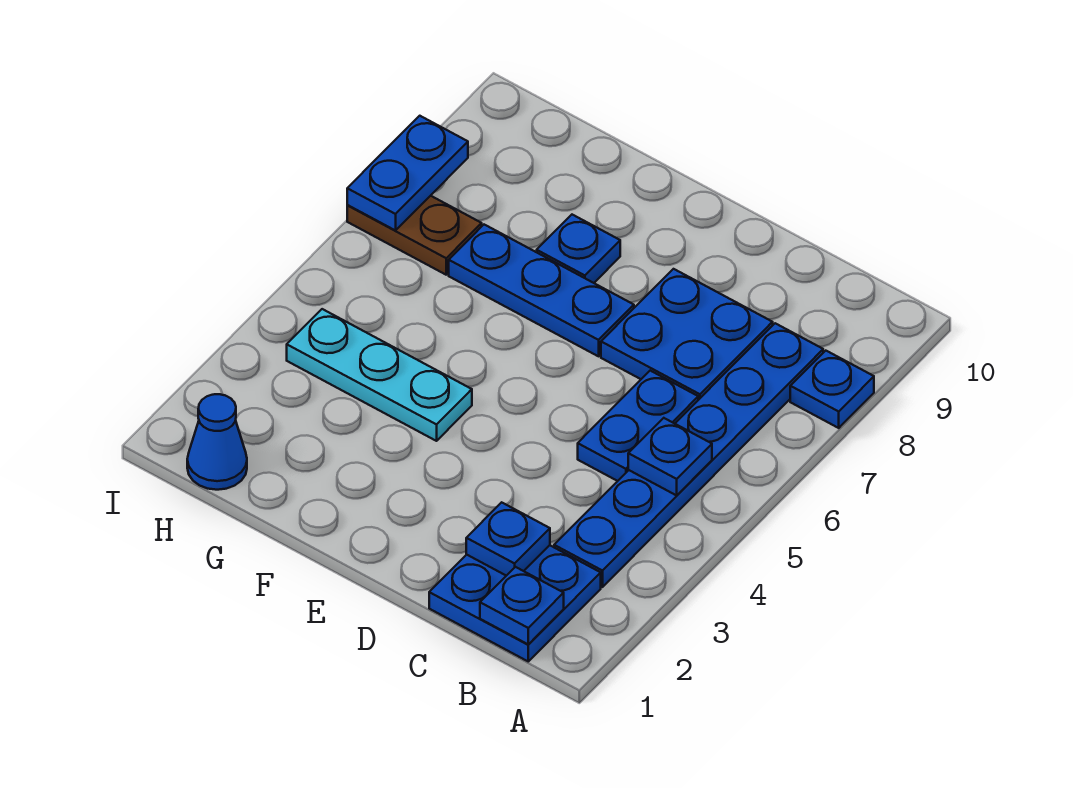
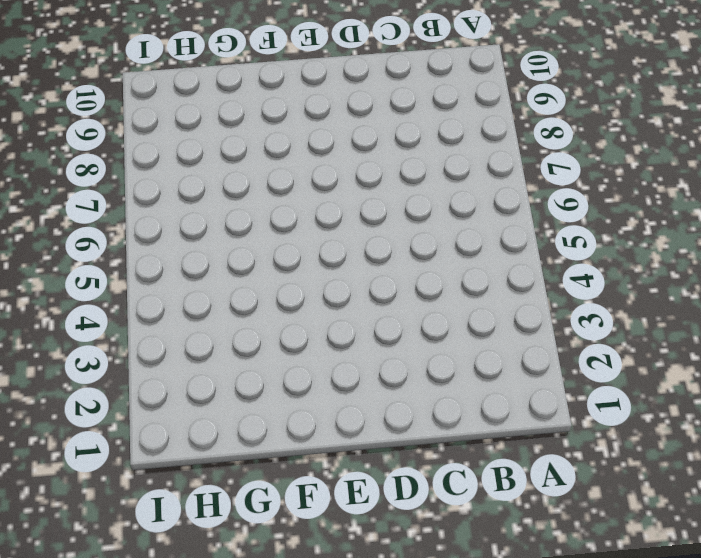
none -> blue 1x1 plate [790,351,874,428]
none -> blue 2x2 plate [429,545,601,661]
none -> blue 1x6 plate [554,323,823,587]

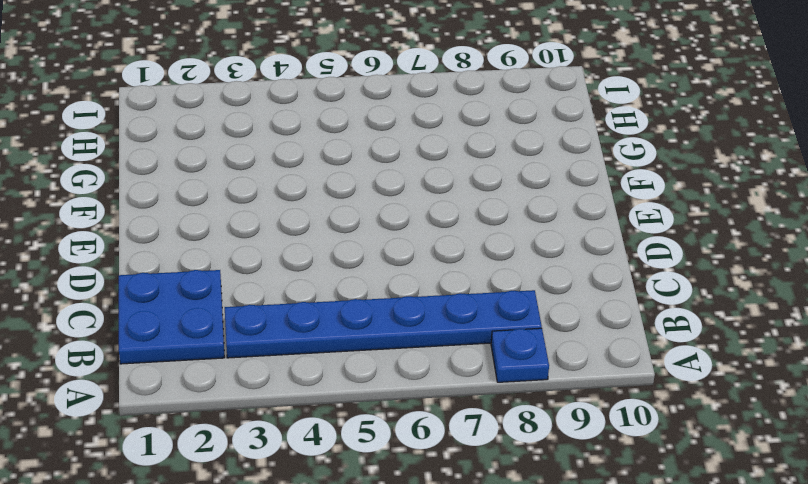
none -> blue 1x2 plate [578,371,698,481]
none -> blue 2x2 plate [601,269,773,400]
none -> blue 1x3 plate [449,225,634,356]

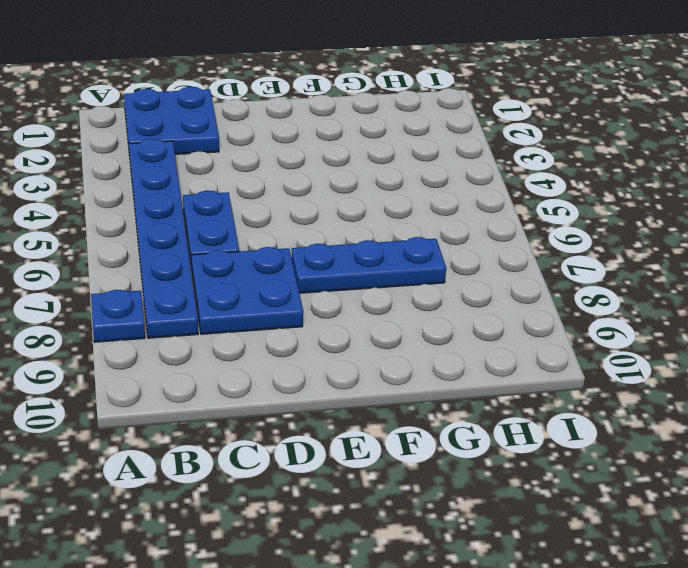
none -> cyan 1x3 plate [287,309,472,441]
none -> blue 1x1 plate [537,215,620,283]
none -> blue 1x1 cone [187,394,247,490]

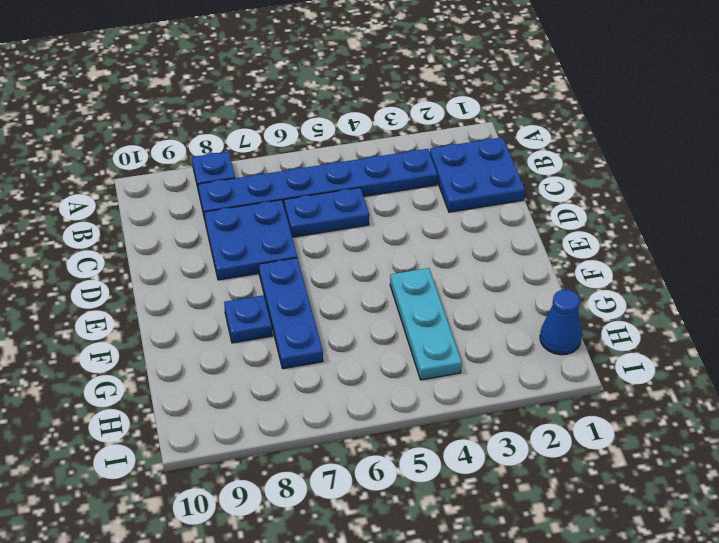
none -> brown 1x2 plate [347,196,482,275]
none -> blue 1x1 plate [480,567,564,645]
none -> blue 1x1 plate [628,418,712,495]

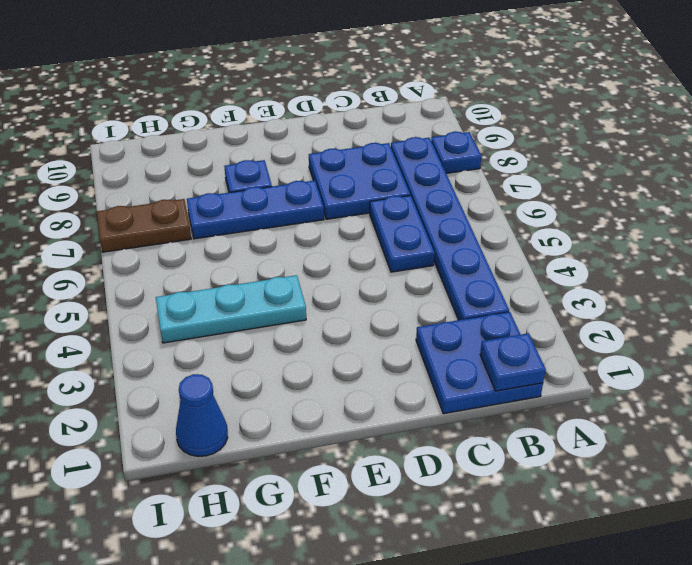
none -> blue 1x1 plate [628,418,712,495]
none -> blue 1x1 plate [466,502,550,576]
none -> blue 1x2 plate [347,116,468,230]

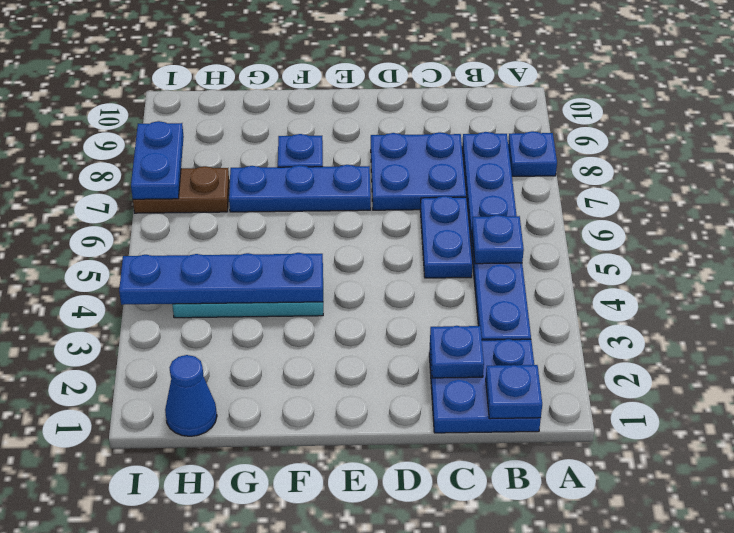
blue 1x4 plate [119,253,323,305] -> none

